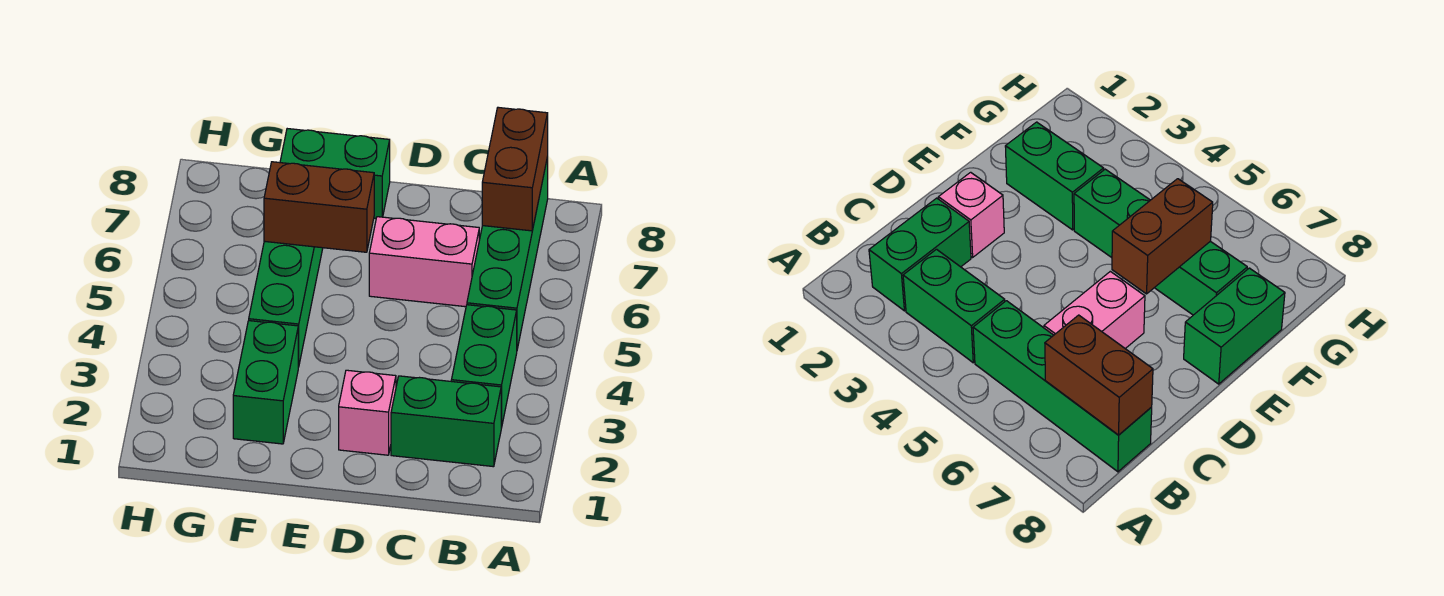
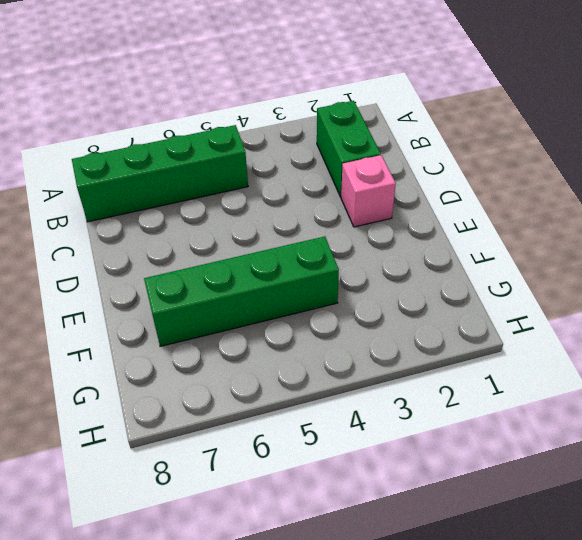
none -> green 1x2 brick [451,305,517,428]
none -> pink 1x2 brick [369,217,479,307]

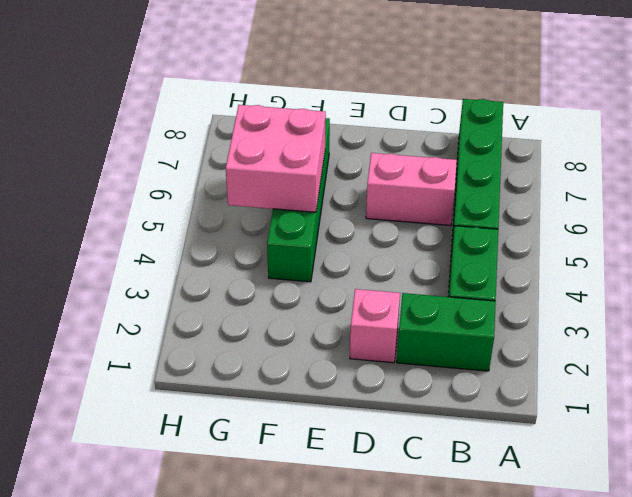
pink 2x2 brick [226,105,326,212] -> brown 1x2 brick [264,162,374,252]
none -> green 1x2 brick [280,129,390,218]
none -> green 1x2 brick [233,321,298,444]

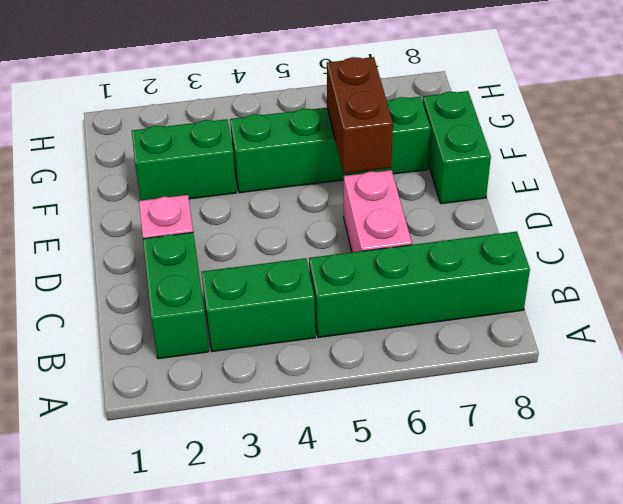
none -> brown 1x2 brick [482,107,548,231]

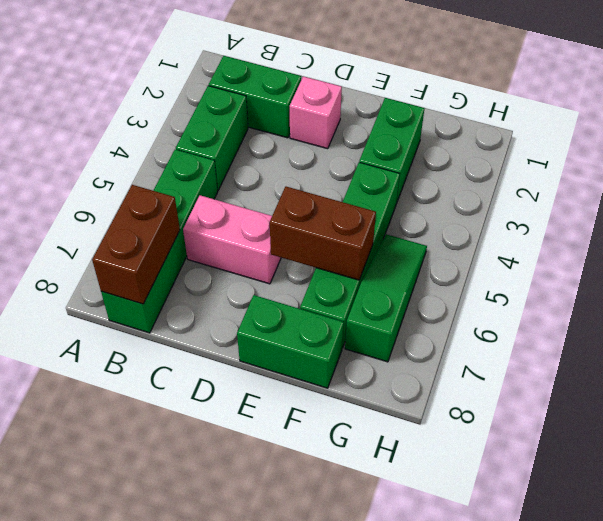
green 1x3 slope [345,234,427,362] -> none

